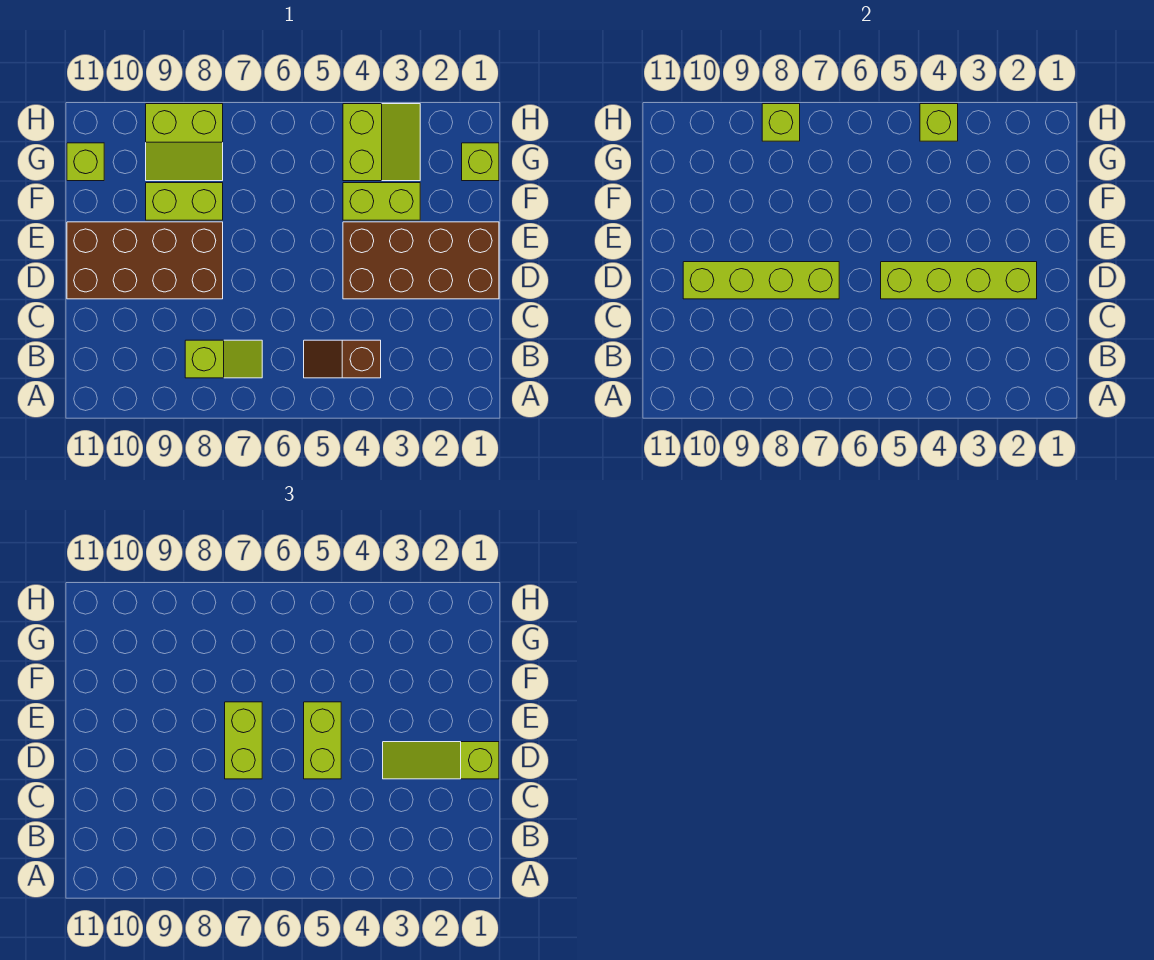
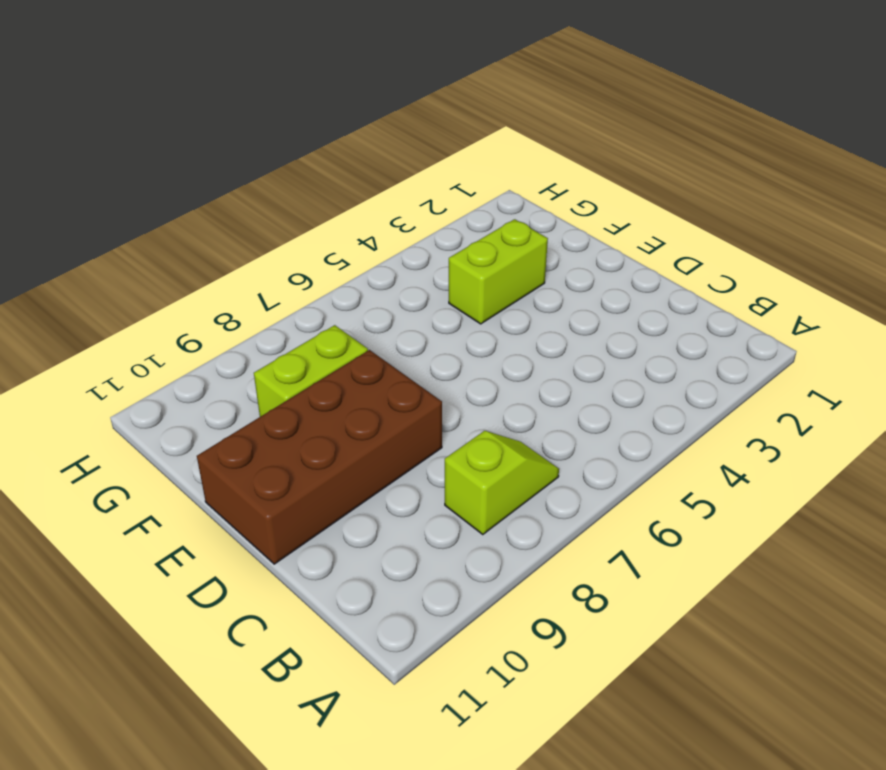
none -> brown 1x2 slope [304,340,381,378]
none -> brown 2x4 brick [343,222,499,299]
none -> lime 1x1 brick [462,143,499,181]

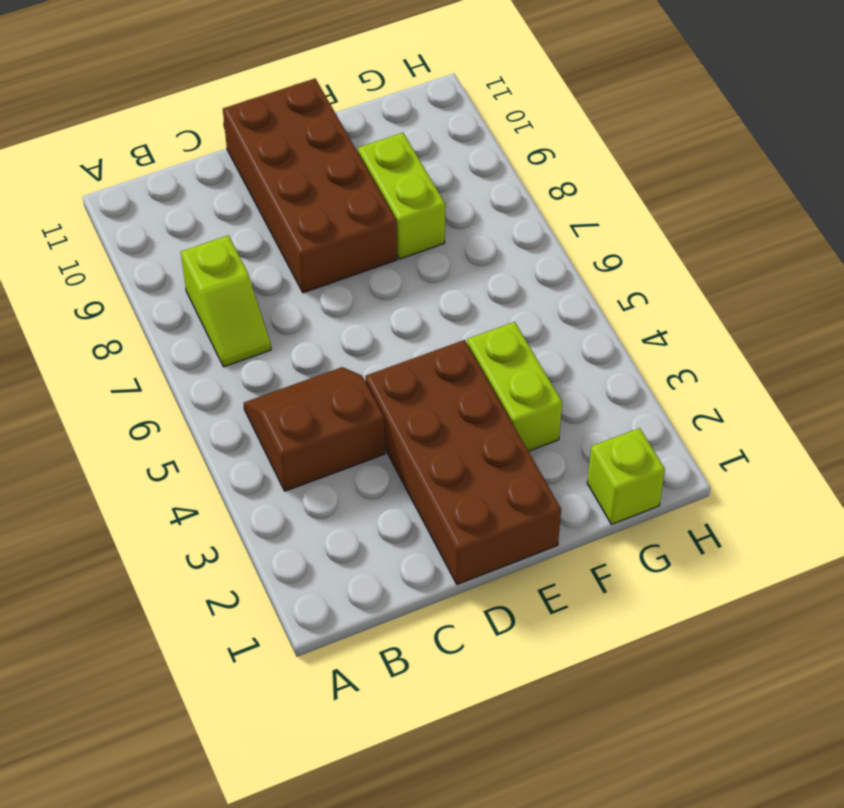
brown 2x2 slope [244,367,385,491] -> brown 1x2 slope [304,340,381,378]
none -> lime 2x2 slope [343,104,420,181]
none -> lime 2x2 slope [146,104,223,181]
none -> lime 1x1 brick [67,143,104,181]

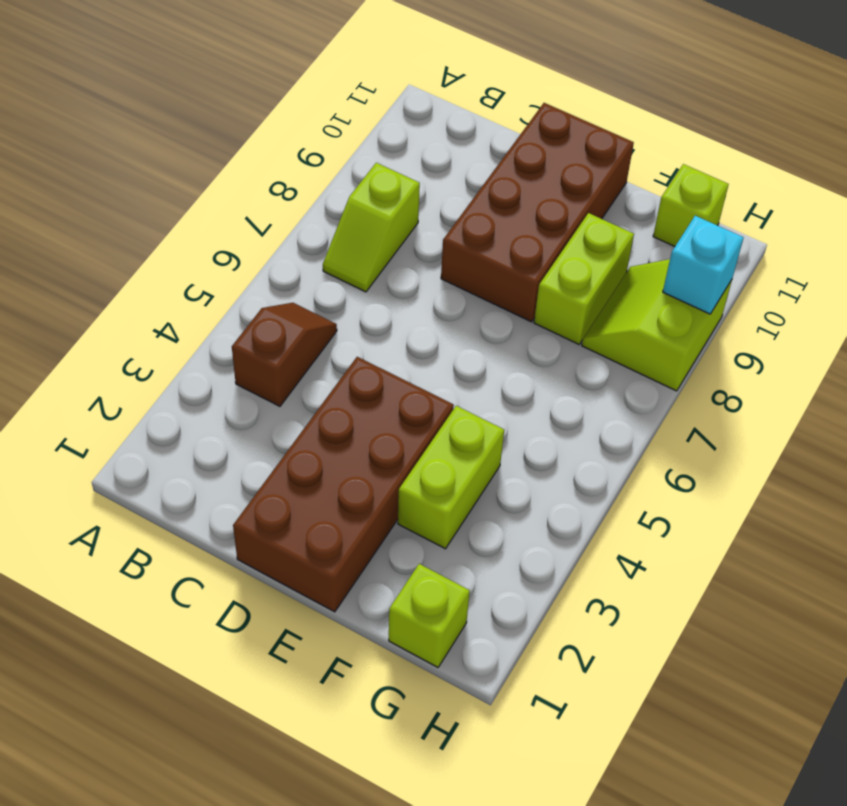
cyan 1x1 brick [663,216,744,314] -> none
none -> lime 2x2 slope [343,104,420,181]
none -> lime 1x4 brick [881,262,1037,299]
none -> lime 1x4 brick [683,262,839,299]

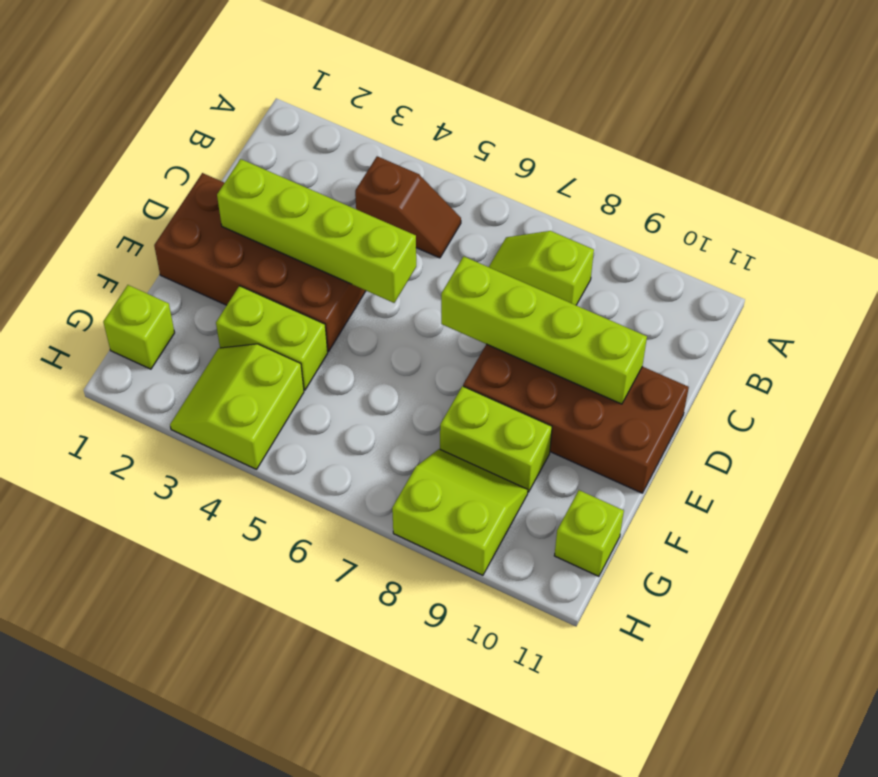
none -> lime 1x1 brick [920,104,958,141]
none -> lime 1x1 brick [762,104,800,141]
none -> lime 1x3 slope [383,742,499,779]

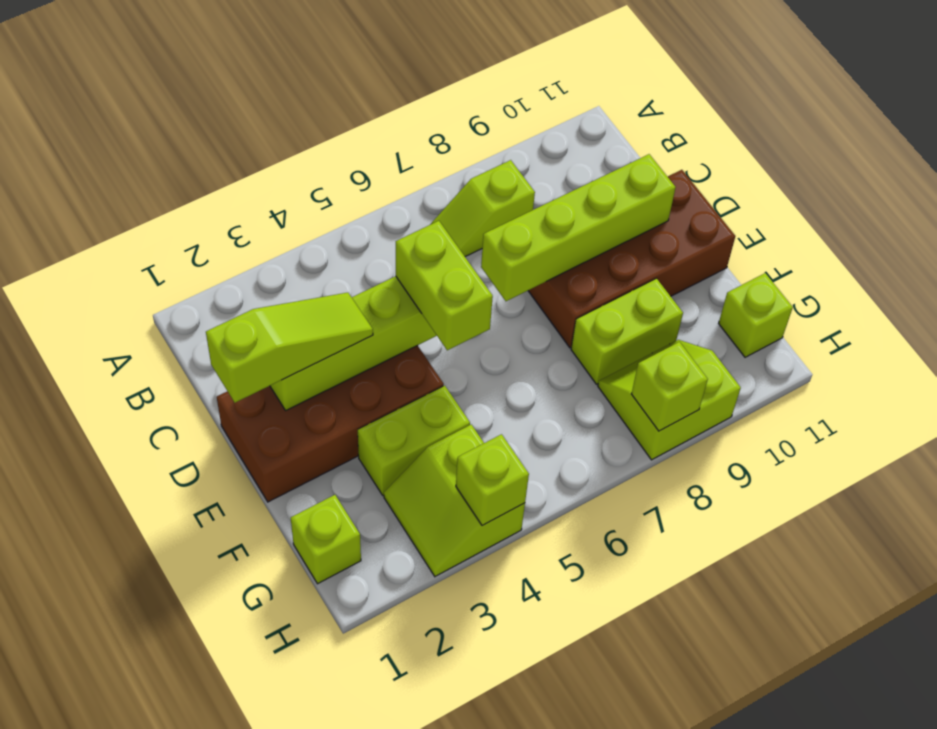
none -> brown 1x2 slope [304,340,381,378]
none -> lime 1x2 brick [225,702,262,779]

